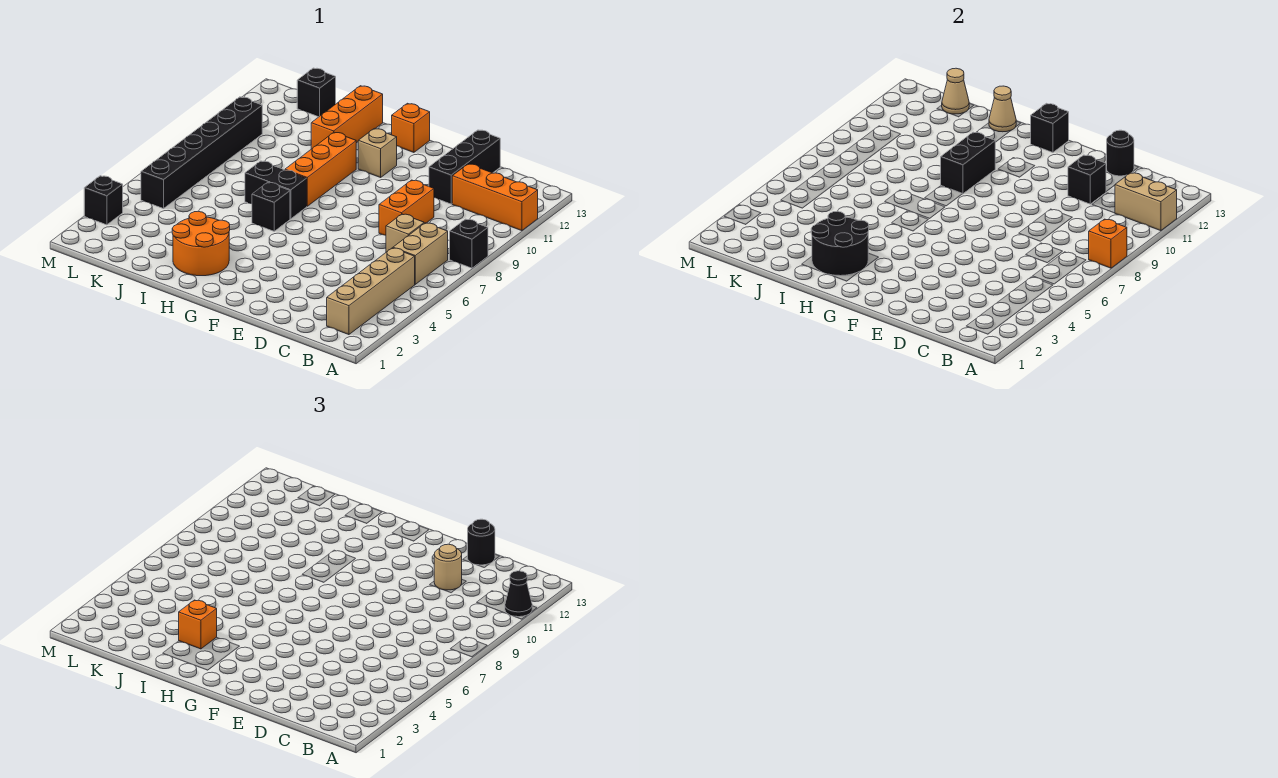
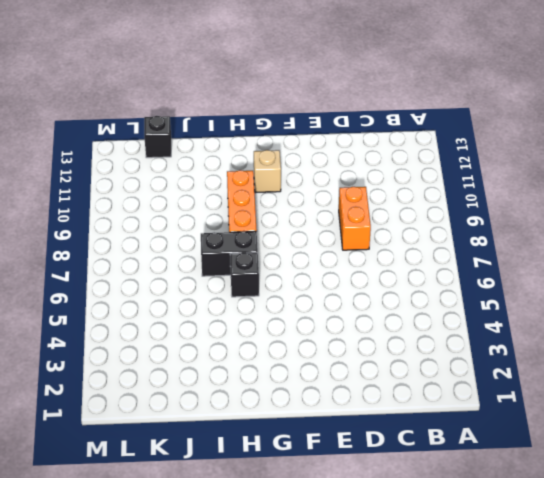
none -> black 1x1 brick [450,219,488,268]
none -> orange 1x3 brick [452,164,538,231]
none -> tan 1x4 brick [327,248,415,335]
none -> tan 1x2 brick [393,223,448,284]

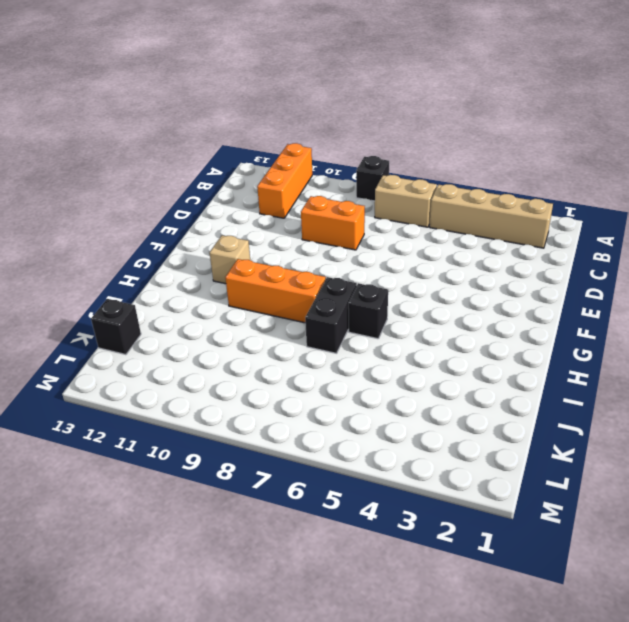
none -> tan 1x1 brick [386,214,424,252]
none -> black 1x3 brick [429,130,500,204]
none -> orange 1x1 brick [392,103,430,152]
none -> orange 2x2 round brick [172,211,230,276]

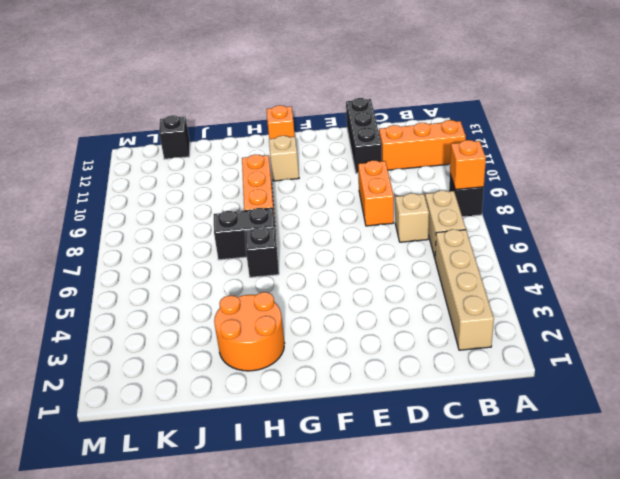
none -> orange 1x3 brick [311,86,383,149]
none -> black 1x6 brick [141,97,262,209]
none -> black 1x1 brick [84,176,123,225]
none -> tan 1x2 brick [1115,173,1177,231]

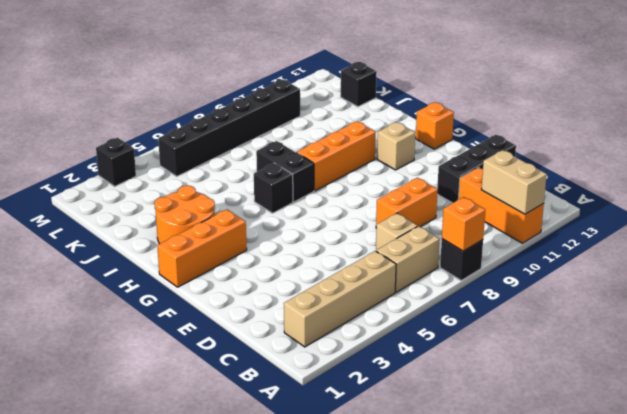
orange 1x3 brick [157,210,247,287] -> orange 1x3 brick moved to [311,86,383,149]
none -> black 1x1 brick [1068,155,1106,204]
none -> black 1x1 round brick [1107,130,1134,176]
none -> black 1x1 brick [1031,103,1069,152]
none -> black 2x2 round brick [811,211,869,276]

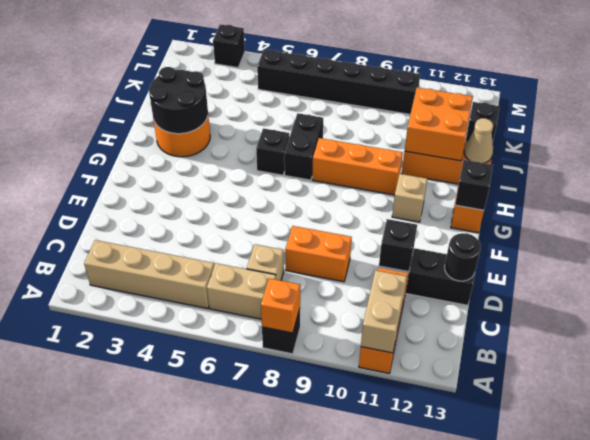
orange 2x2 brick [405,87,473,161] -> none
none -> black 1x2 brick [941,132,995,194]
none -> tan 1x1 cone [942,68,969,114]
none -> black 1x1 cone [505,571,532,617]
none -> tan 1x1 round brick [434,544,462,590]

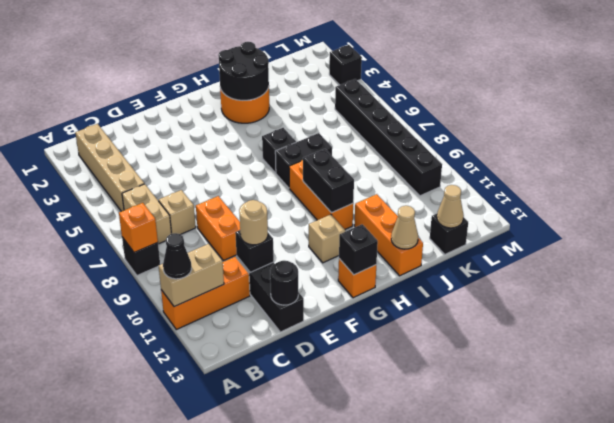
none -> black 1x1 round brick [468,519,495,565]
none -> orange 1x1 brick [179,600,217,649]

